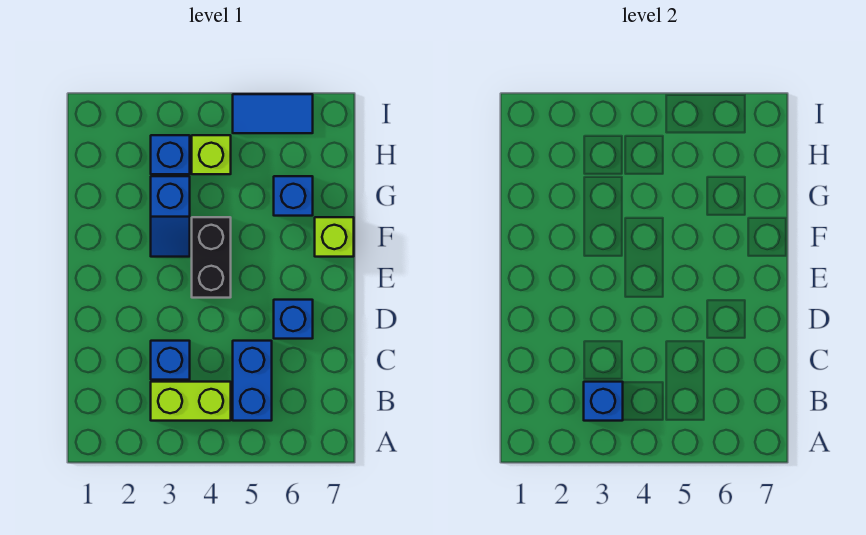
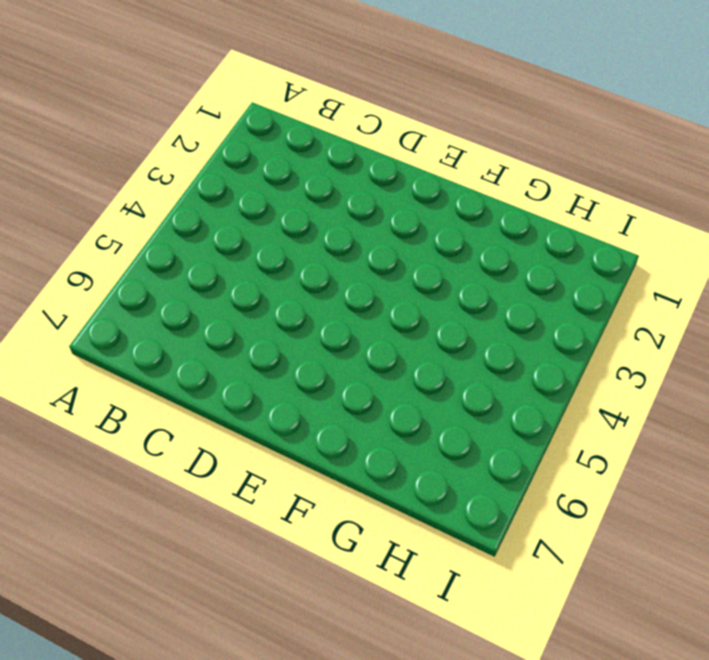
none -> lime 1x2 brick [151,382,231,421]
none -> blue 1x2 brick [233,341,272,421]
none -> blue 1x1 brick [151,341,190,380]

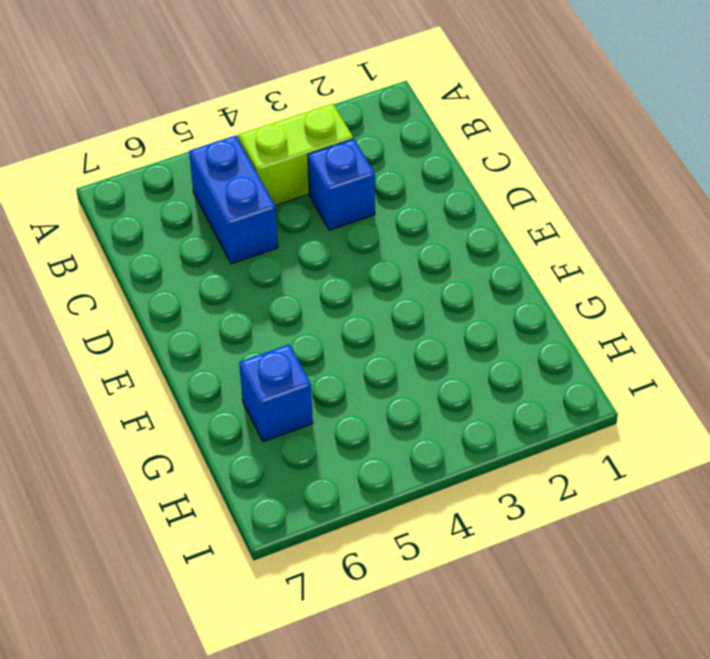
none -> blue 1x1 brick [274,300,313,339]
none -> black 1x2 brick [192,217,231,298]
none -> blue 1x2 slope [151,176,190,257]

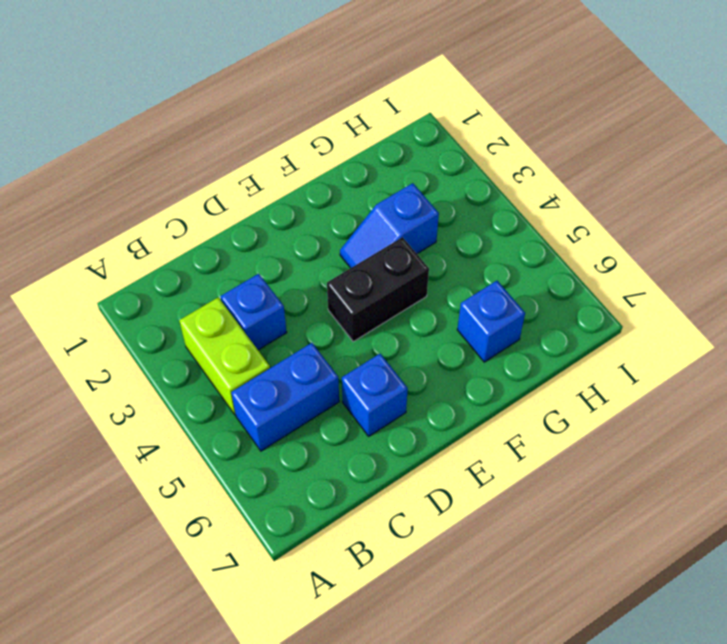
none -> lime 1x1 brick [315,217,354,257]
none -> blue 1x1 brick [151,135,190,174]
none -> lime 1x1 brick [192,135,231,174]

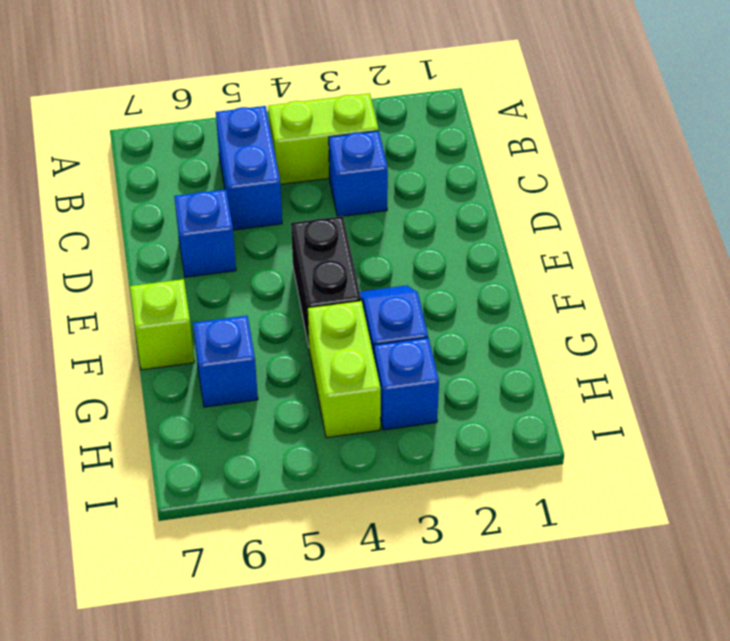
lime 1x2 brick [308,301,381,438] -> lime 1x1 brick [192,135,231,174]
none -> blue 1x2 tile [233,94,313,133]
none -> blue 1x1 brick [584,382,623,421]

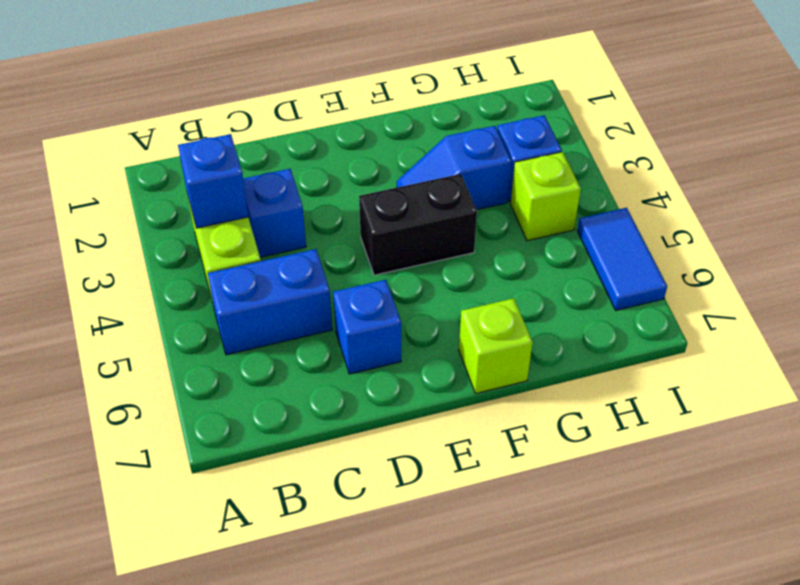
none -> blue 1x1 brick [274,176,313,216]

